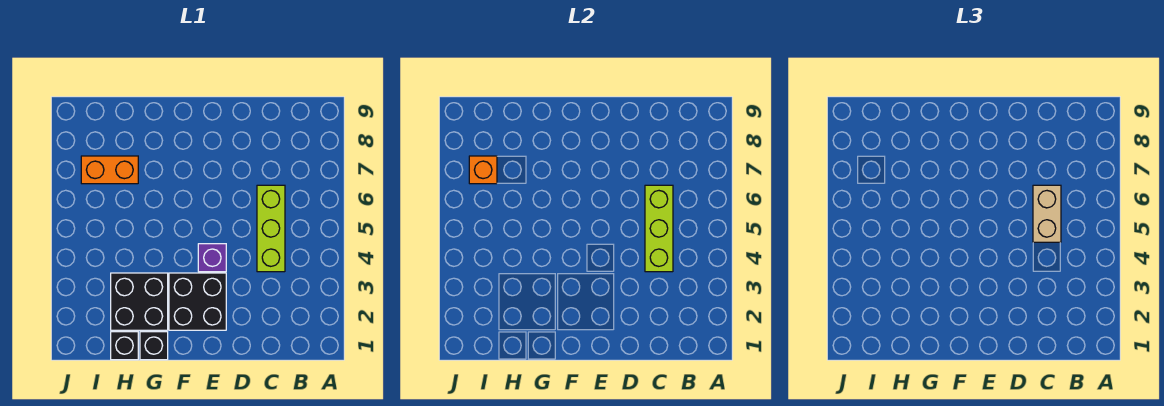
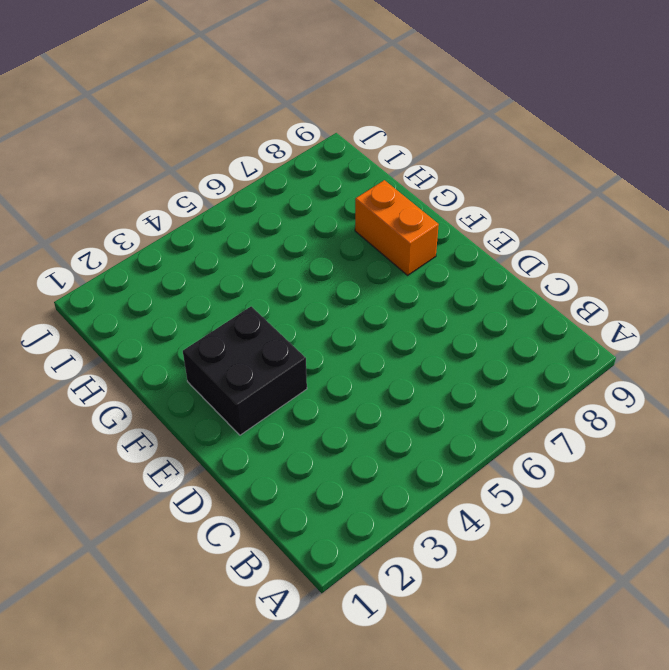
orange 1x2 brick [355,180,439,275] -> orange 1x2 brick moved to [81,156,138,184]
none -> lime 1x3 brick [257,185,285,272]
none -> purple 1x1 brick [198,244,226,272]

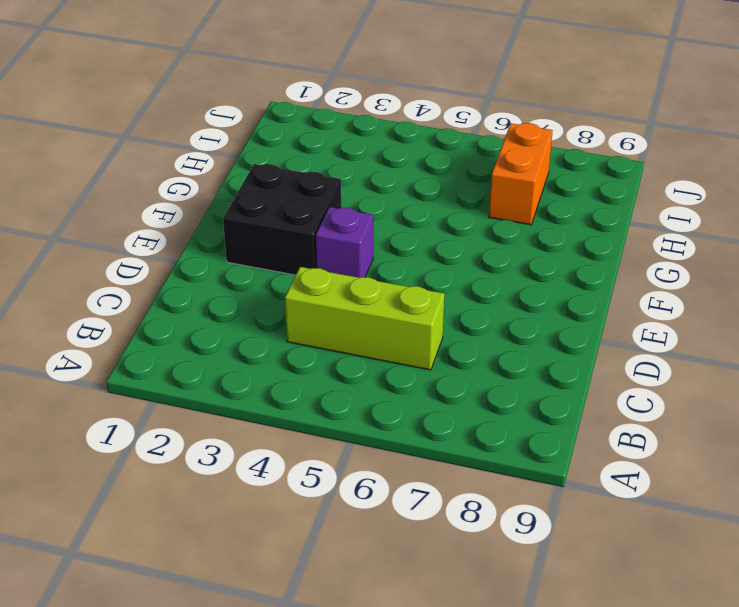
none -> black 1x1 brick [140,332,168,360]
none -> black 2x2 brick [111,273,168,330]

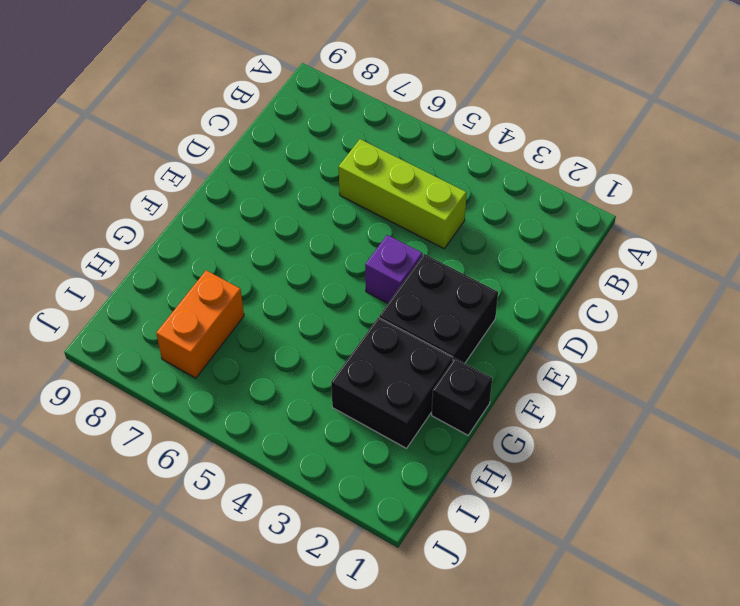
none -> black 1x1 brick [111,332,138,360]
none -> lime 1x3 brick [645,185,673,272]

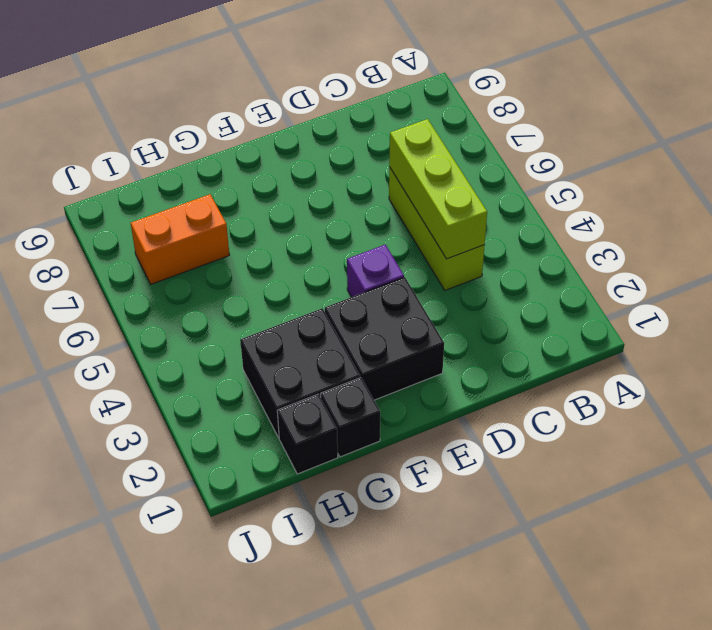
none -> orange 1x1 brick [469,156,497,184]
none -> tan 1x2 brick [1033,185,1061,242]

